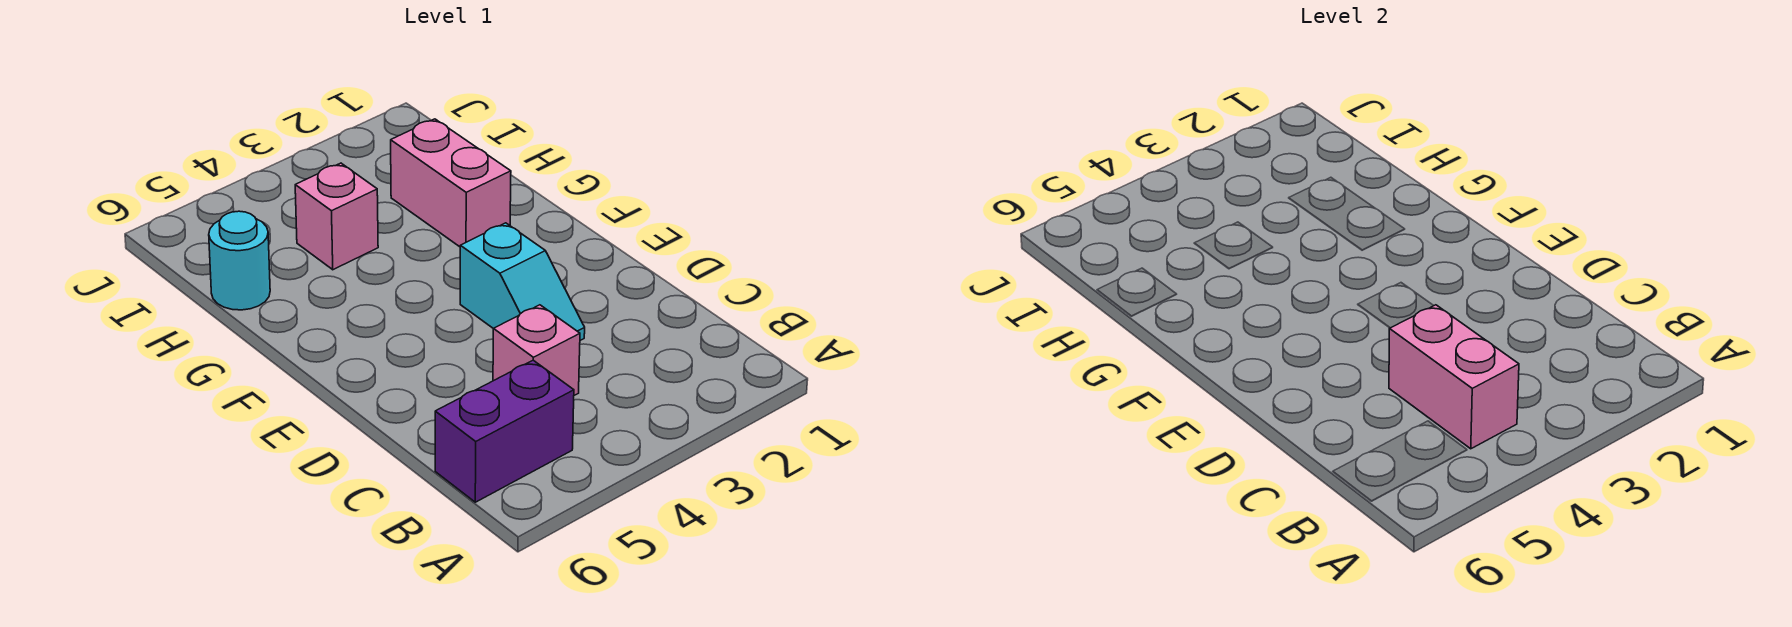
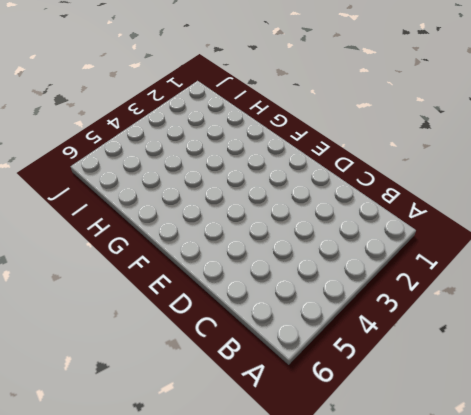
none -> purple 1x2 brick [435,360,574,502]
none -> pink 1x1 brick [493,305,580,395]

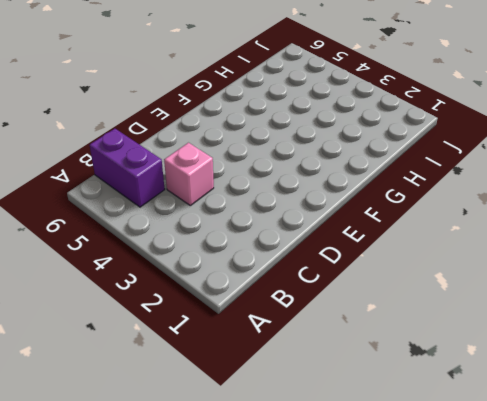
none -> cyan 1x2 slope [460,223,585,340]
none -> pink 1x2 brick [391,119,511,247]

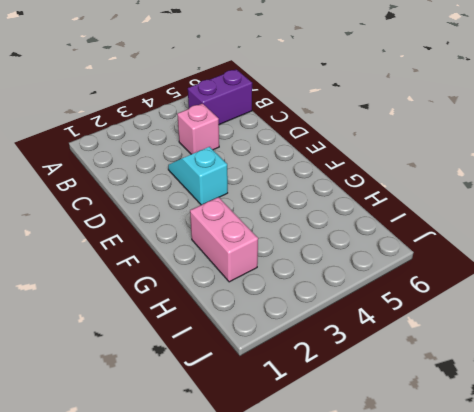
none -> pink 1x1 brick [295,163,378,270]
none -> cyan 1x1 round brick [209,211,270,310]

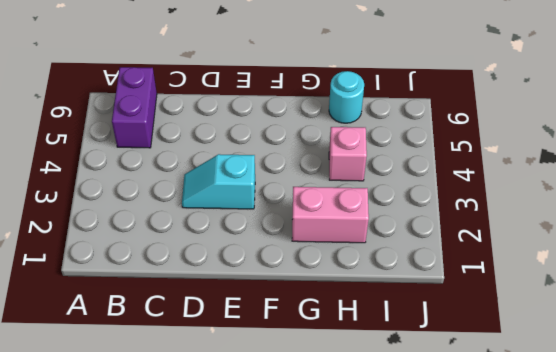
none -> pink 1x1 brick [493,305,580,395]
none -> pink 1x2 brick [1389,305,1519,449]

